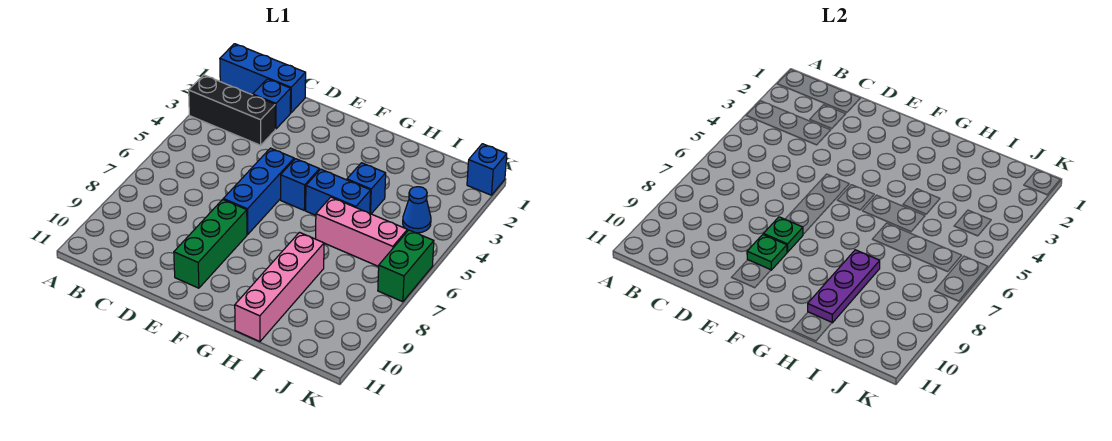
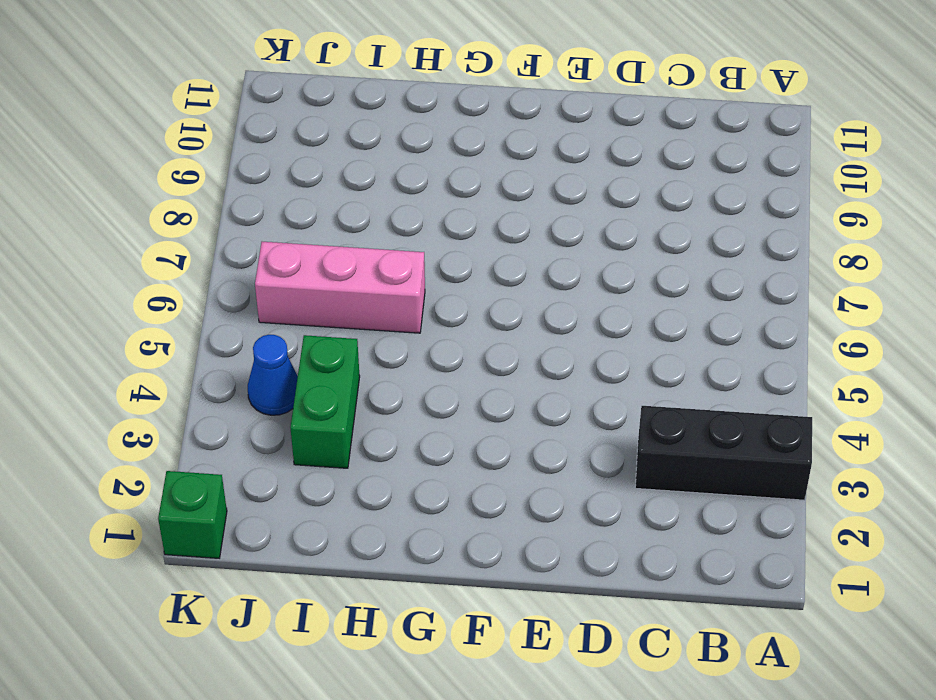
green 1x2 brick [290,335,360,468] -> green 1x2 brick moved to [378,230,434,302]
green 1x1 brick [158,471,227,558] -> blue 1x1 brick [467,144,507,195]
none -> blue 1x3 brick [220,44,306,113]
none -> blue 1x1 brick [253,79,291,129]
none -> blue 1x3 brick [223,148,294,234]

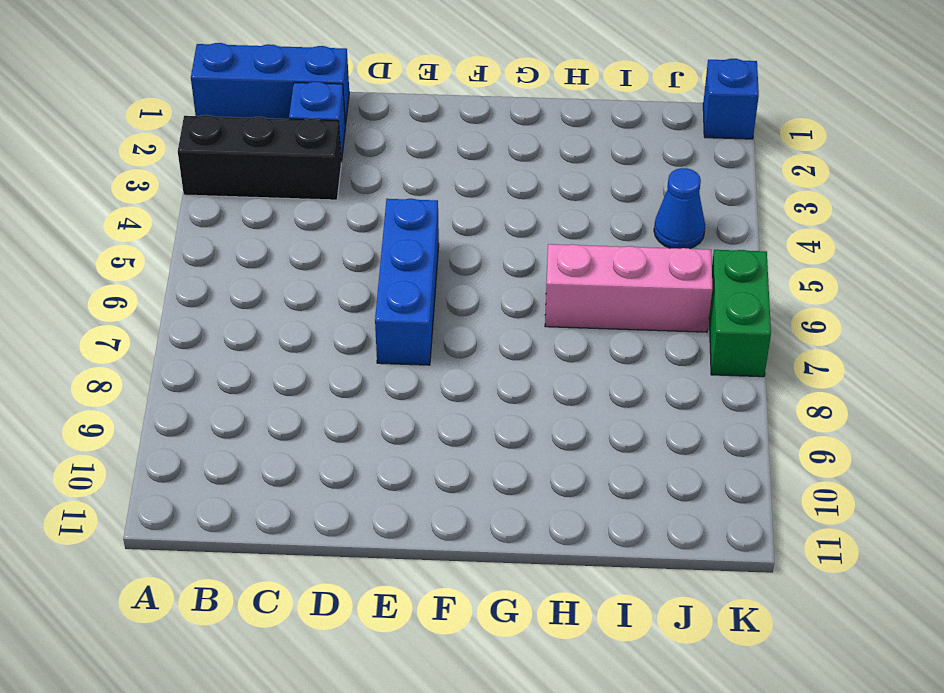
none -> green 1x3 brick [174,199,247,288]
none -> blue 1x1 brick [281,159,319,210]
none -> blue 1x2 brick [306,169,371,215]

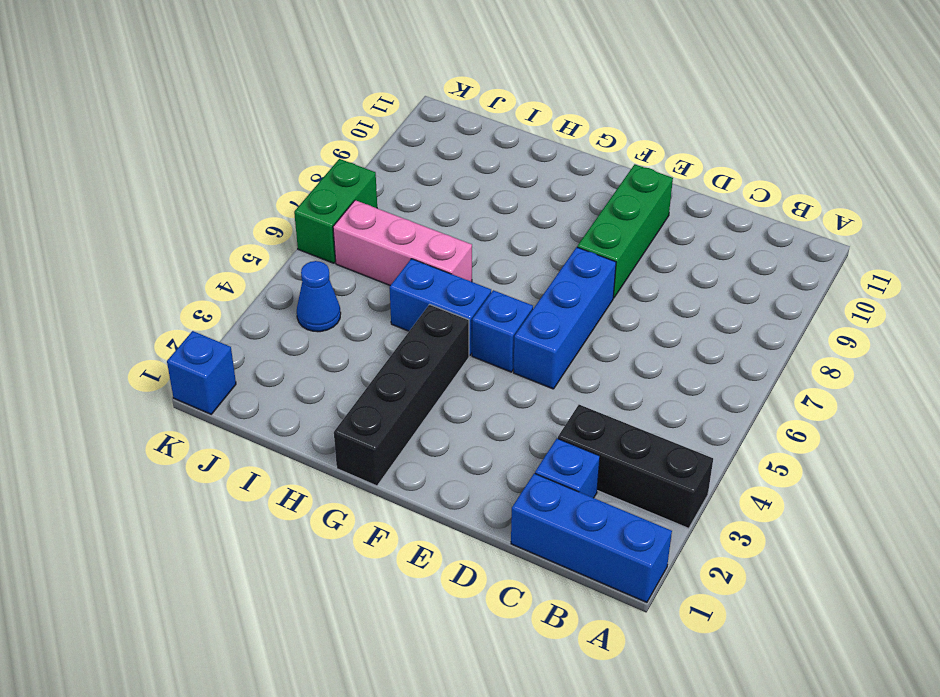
black 1x4 brick [334,304,469,486] -> none
none -> blue 1x1 brick [347,163,386,214]
none -> pink 1x4 brick [235,232,324,342]
none -> green 1x1 plate [764,217,803,252]

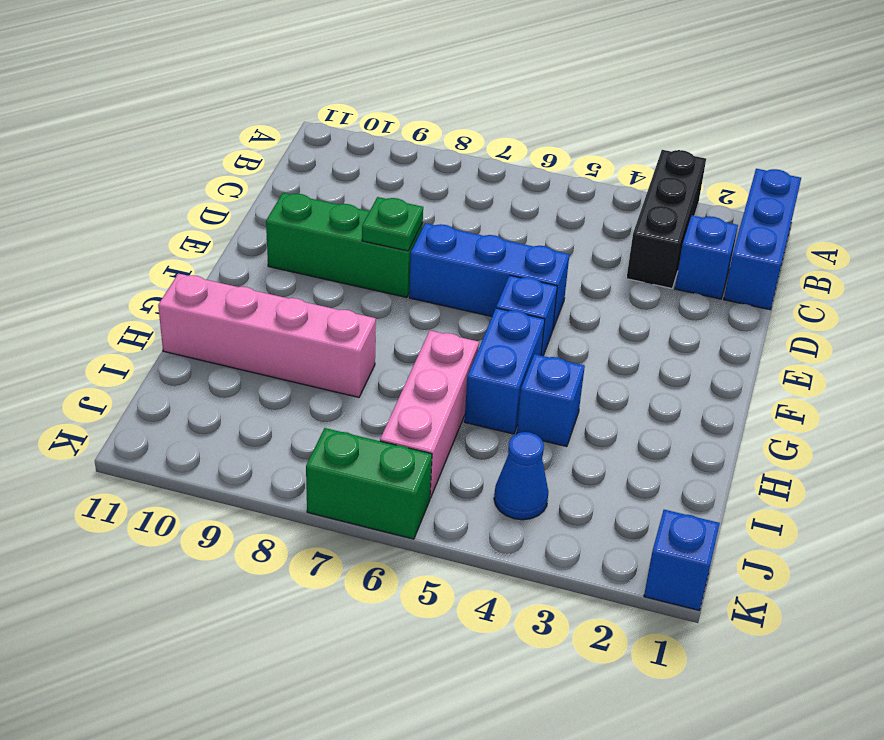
none -> green 1x1 plate [747,235,787,270]
none -> purple 1x3 plate [808,250,880,323]

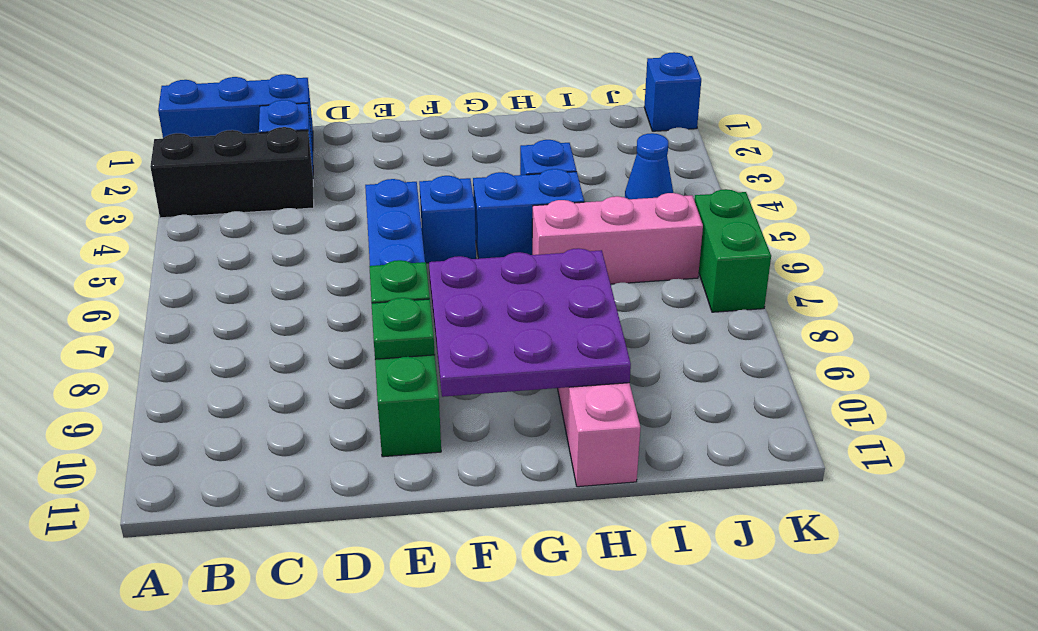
purple 3x3 plate [429,248,631,397] -> purple 1x3 plate [808,250,880,323]

